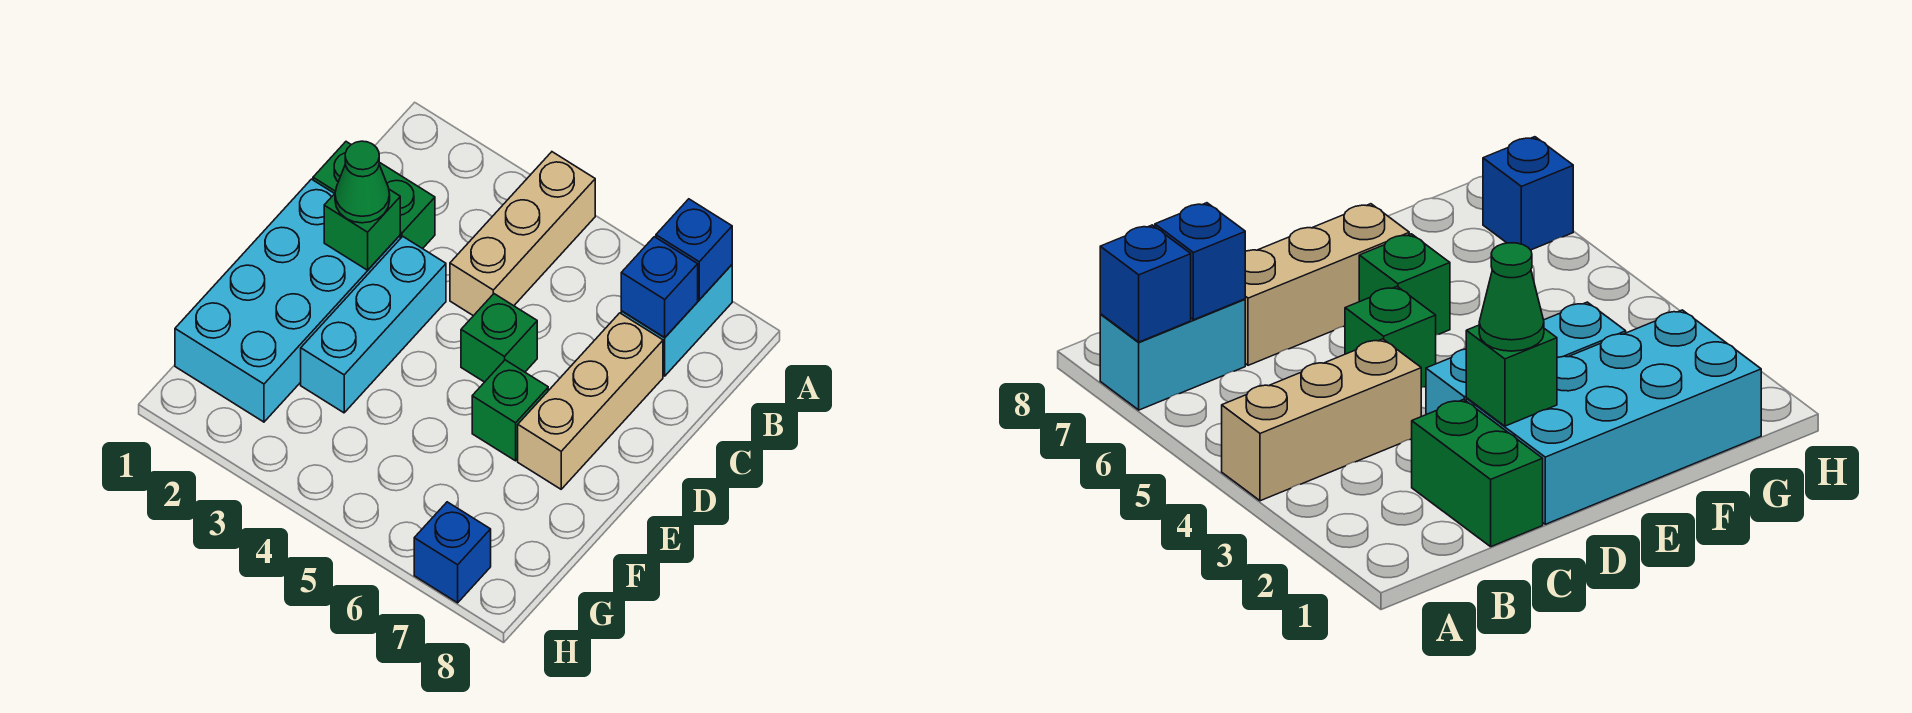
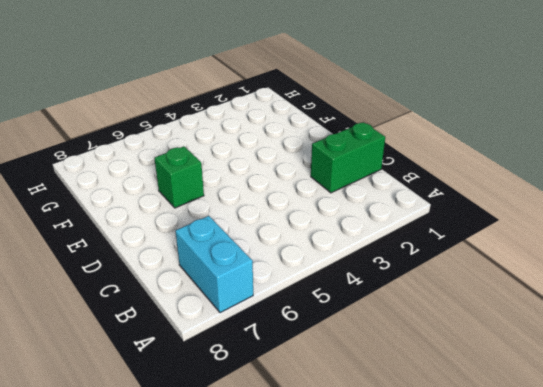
none -> tan 1x3 brick [450,152,595,316]
none -> tan 1x3 brick [518,313,663,489]
none -> cyan 2x4 brick [175,179,400,422]

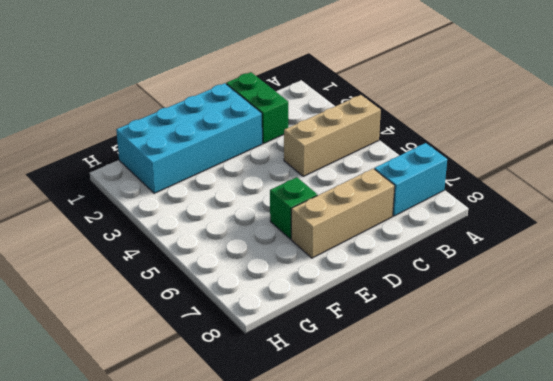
none -> cyan 1x3 brick [301,236,446,413]
none -> green 1x1 brick [461,294,537,382]
none -> blue 1x1 brick [414,502,491,603]

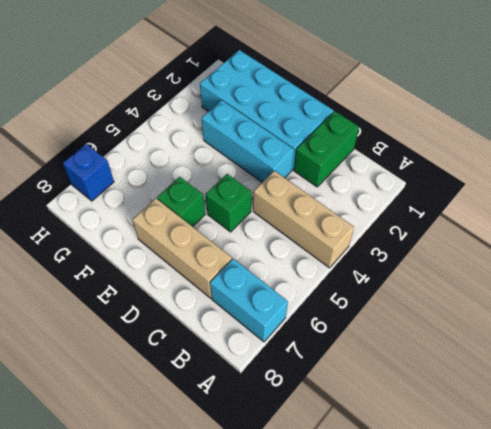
none -> blue 1x1 brick [656,199,732,300]
none -> blue 1x1 brick [621,237,698,338]
none -> green 1x1 brick [324,189,400,270]

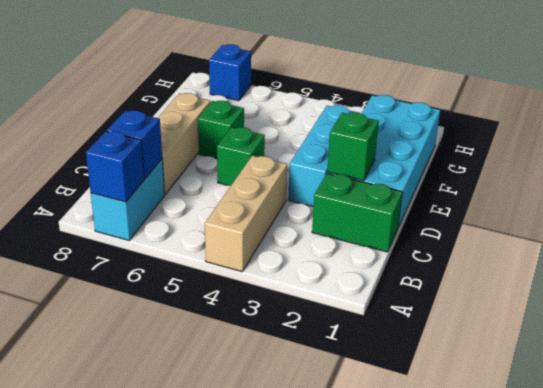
none -> green 1x1 cone [335,141,390,223]

